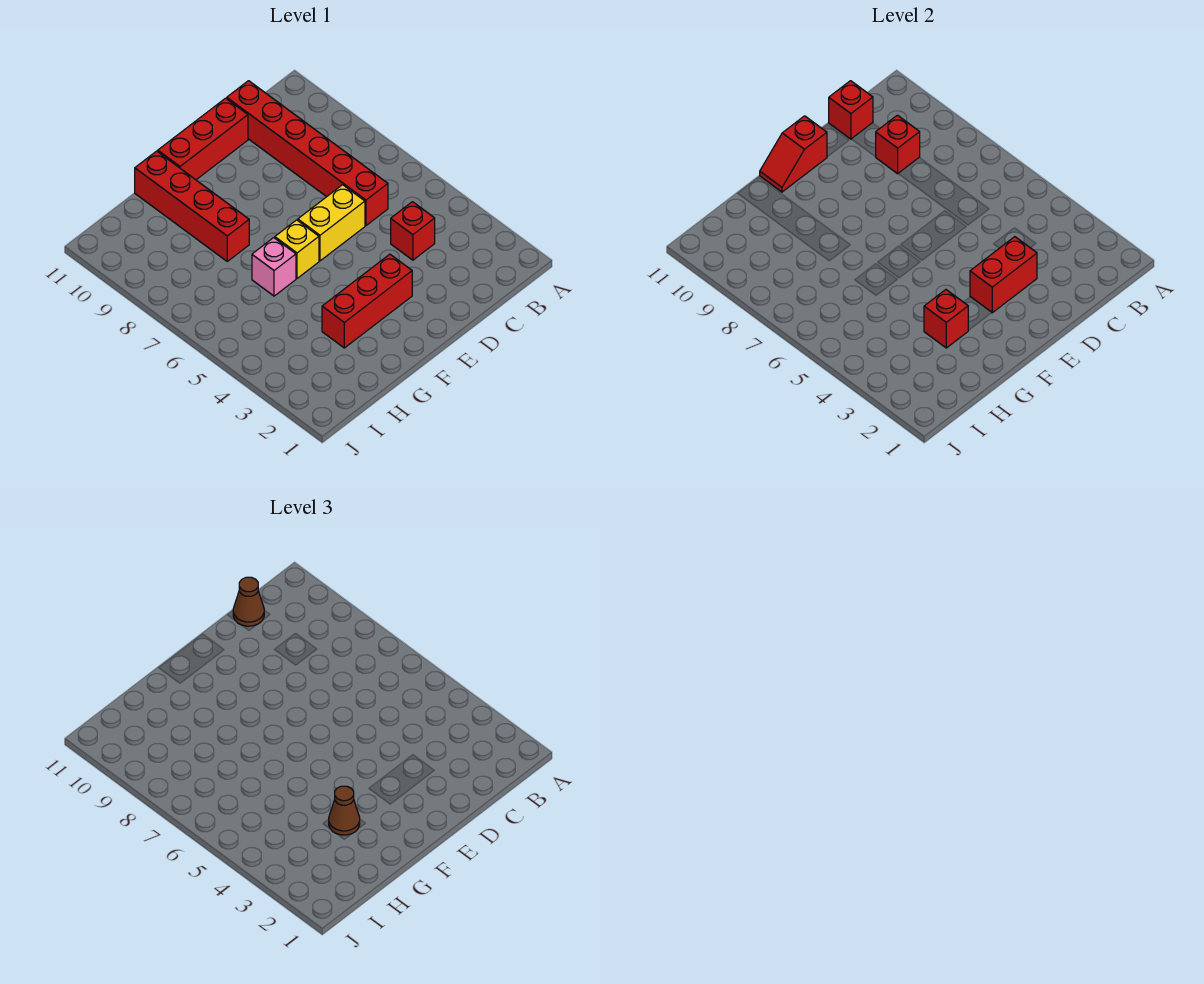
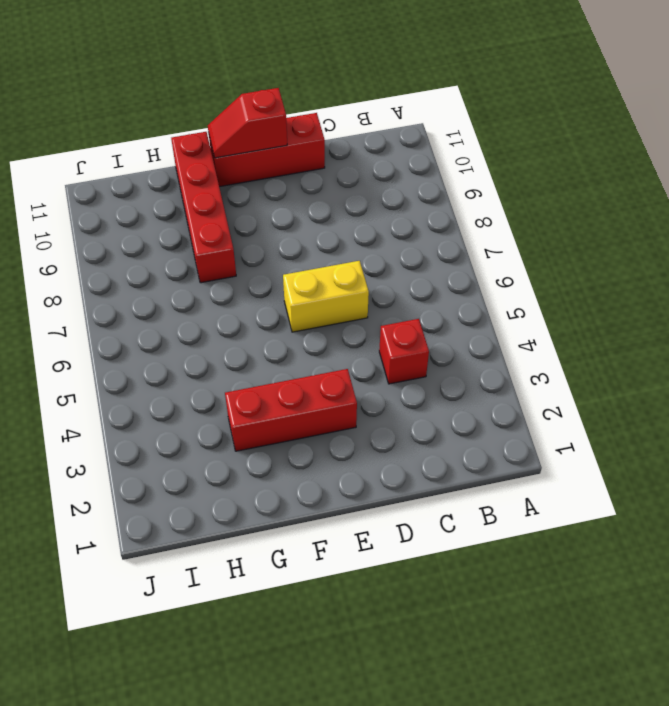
none -> red 1x6 brick [227,81,388,225]
none -> yellow 1x1 brick [275,220,319,278]
none -> pink 1x1 brick [252,238,296,296]

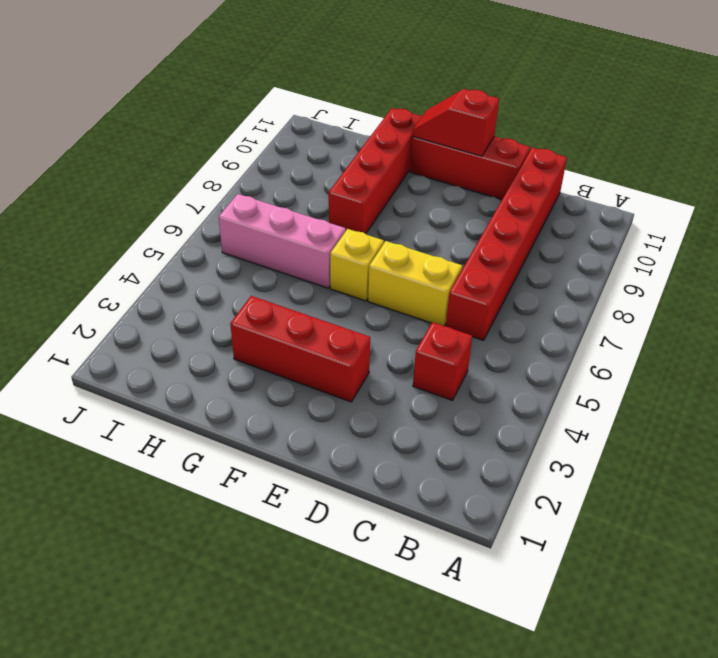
pink 1x3 brick [219,194,346,288] -> pink 1x1 brick [252,238,296,296]
none -> red 1x1 brick [876,115,920,174]
none -> red 1x1 brick [829,81,873,139]
none -> red 1x2 brick [970,237,1037,313]

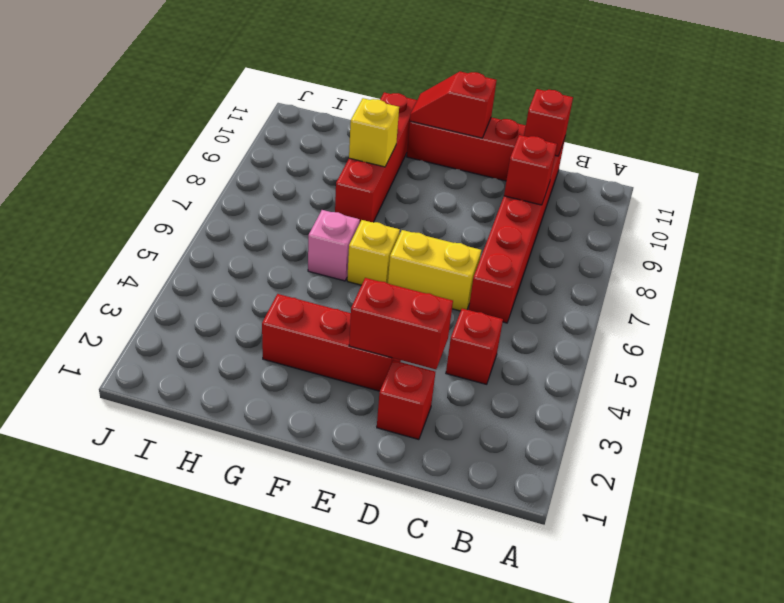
red 1x1 brick [377,360,435,440] -> red 1x1 brick moved to [924,290,968,348]
yellow 1x1 brick [349,98,399,167] -> none
none -> brown 1x1 cone [233,577,264,626]
none -> brown 1x1 cone [329,786,360,835]

